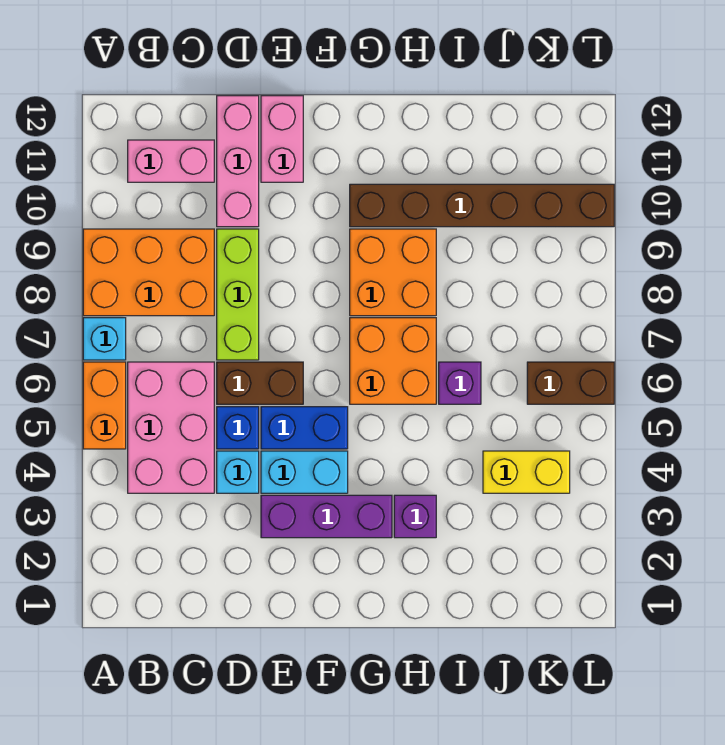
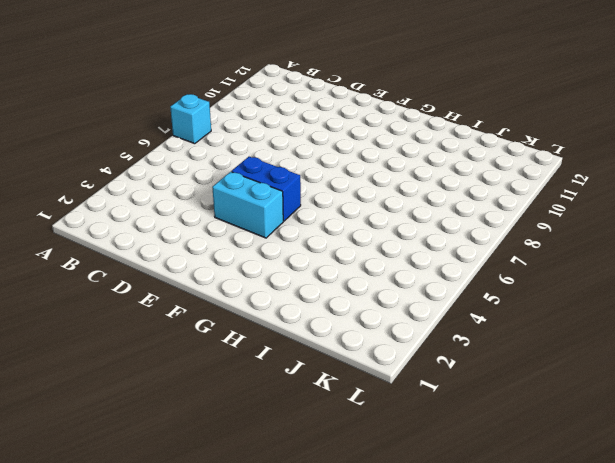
none -> orange 1x2 brick [83,362,126,449]
none -> orange 2x3 brick [83,229,214,316]
none -> pink 2x3 brick [128,362,214,493]

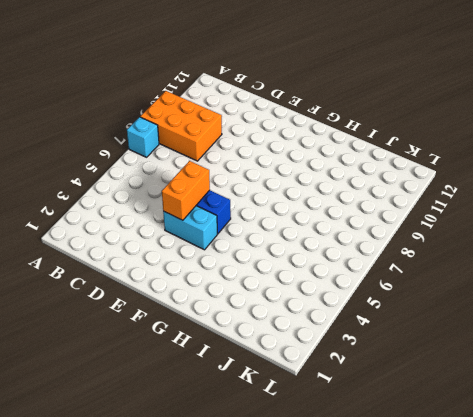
orange 1x2 brick [162,161,210,220] -> orange 1x2 brick moved to [83,362,126,449]
none -> pink 2x3 brick [128,362,214,493]
none -> pink 1x2 brick [128,140,214,182]
none -> cyan 1x1 brick [217,451,259,493]

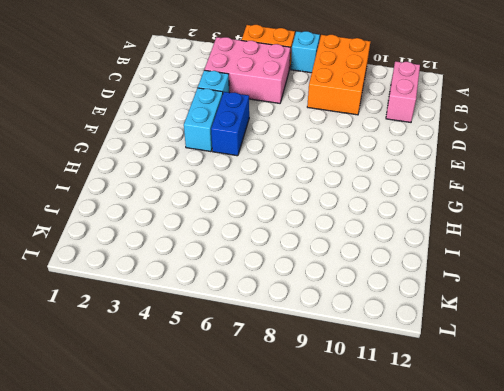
none -> blue 1x1 brick [217,407,259,449]
none -> brown 1x2 brick [217,362,303,404]
none -> lime 1x3 brick [217,229,259,360]

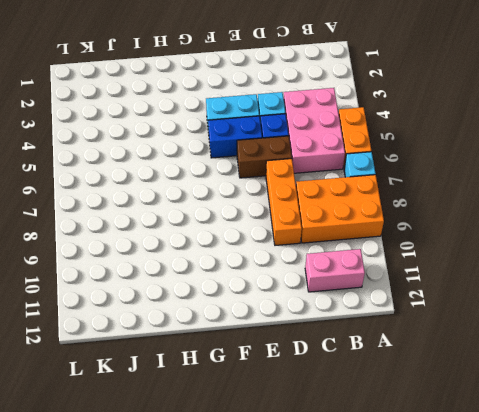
orange 1x3 brick [266,159,302,245] -> lime 1x3 brick [217,229,259,360]
none -> pink 1x3 brick [217,96,259,227]
none -> purple 1x3 brick [261,495,392,538]
none -> pink 1x2 brick [261,96,303,182]

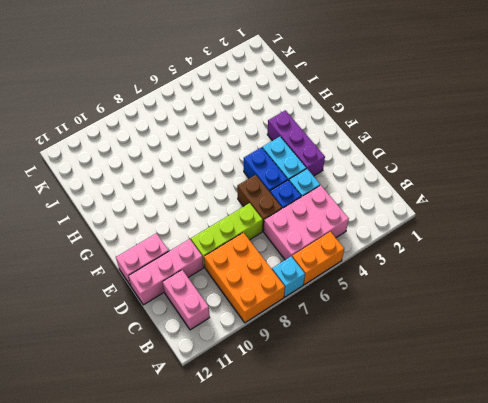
none -> orange 2x2 brick [350,318,436,404]
none -> orange 2x2 brick [350,229,436,316]
none -> brown 1x6 brick [350,184,614,227]

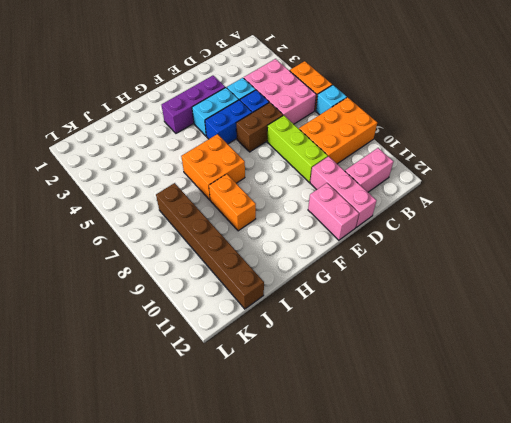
orange 1x2 brick [209,174,256,231] -> orange 2x2 brick [350,229,436,316]
brown 1x6 brick [156,183,264,309] -> brown 1x6 brick turned to [350,184,614,227]
none -> purple 1x1 brick [394,495,436,538]
none -> purple 1x1 brick [439,362,481,404]
none -> yellow 1x2 brick [483,451,570,493]

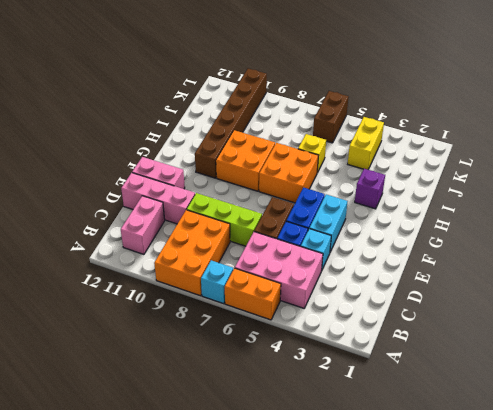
yellow 1x1 brick [298,134,326,173] -> purple 1x1 brick [439,362,481,404]
none -> purple 1x3 brick [261,495,392,538]

